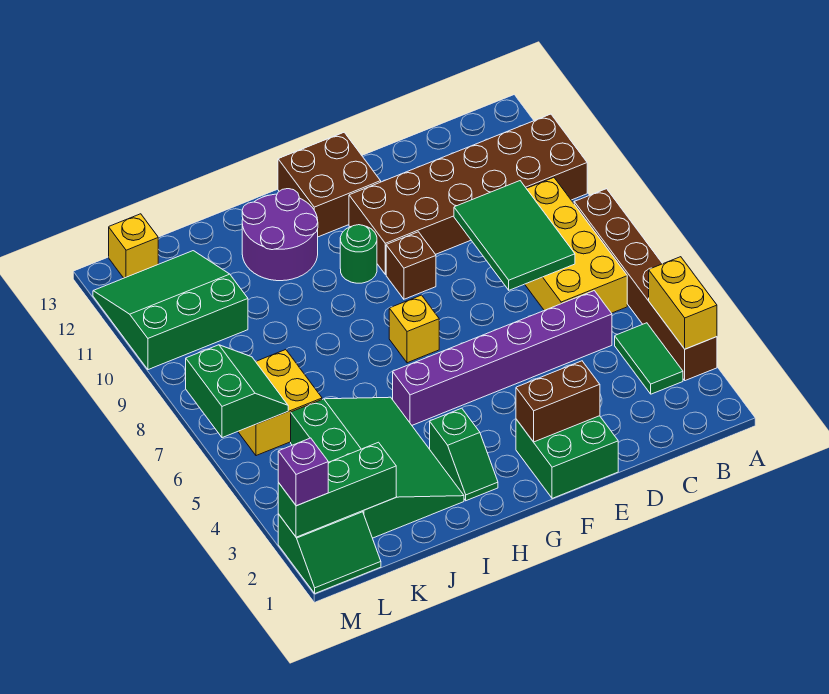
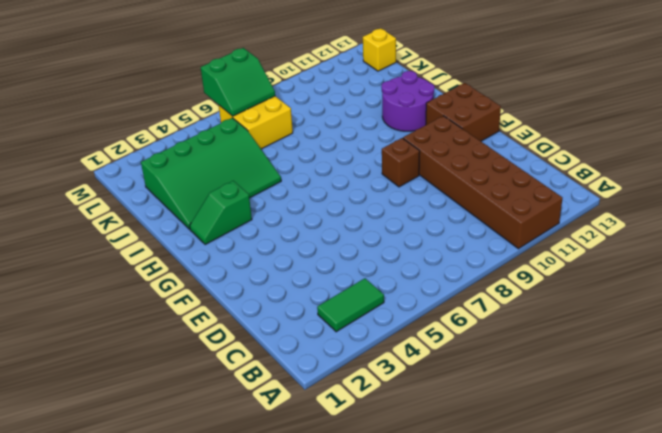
none -> brown 1x6 brick [574,189,717,381]
none -> yellow 2x4 brick [525,178,627,313]
none -> purple 1x6 brick [393,291,612,425]

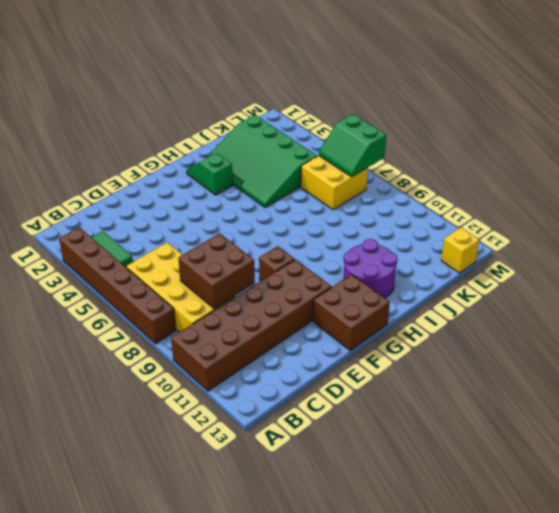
brown 2x2 brick [178,233,255,309] -> green 2x3 tile [454,181,575,290]
none -> purple 1x6 brick [393,291,612,425]
none -> green 2x2 brick [516,416,618,498]
none -> yellow 1x1 brick [389,295,439,363]

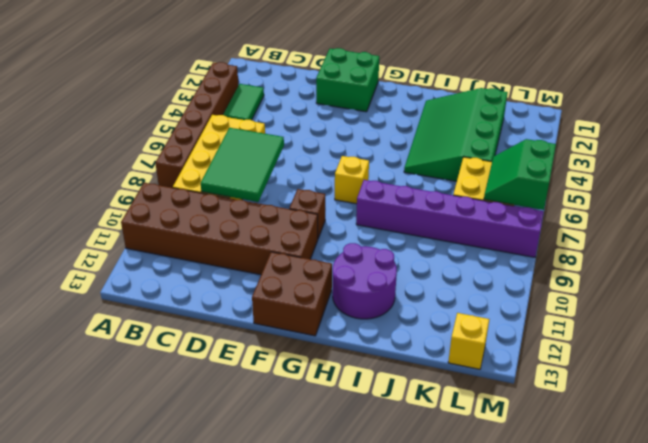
purple 1x6 brick [356,180,544,257] -> purple 1x6 brick moved to [393,291,612,425]
none -> green 1x1 round brick [340,225,377,283]
none -> green 1x2 slope [430,408,498,501]
none -> green 3x3 slope [93,251,248,370]

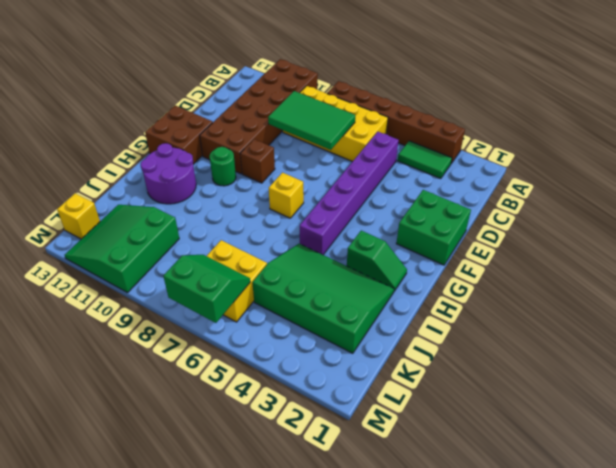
none -> green 2x2 slope [278,511,381,593]
none -> yellow 1x2 brick [649,257,717,349]
none -> brown 1x2 brick [516,361,600,442]

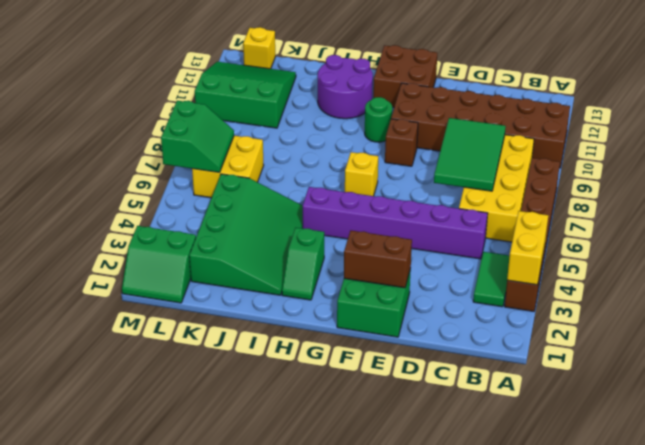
none -> green 1x3 brick [278,442,396,537]
none -> purple 1x1 brick [278,438,328,506]

